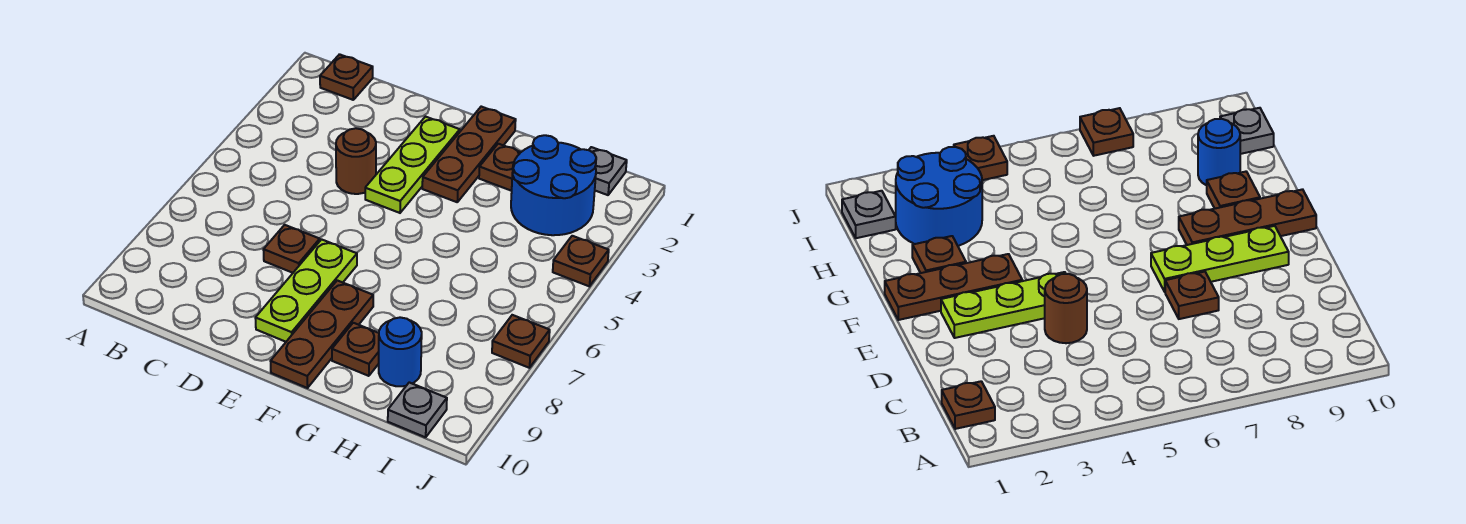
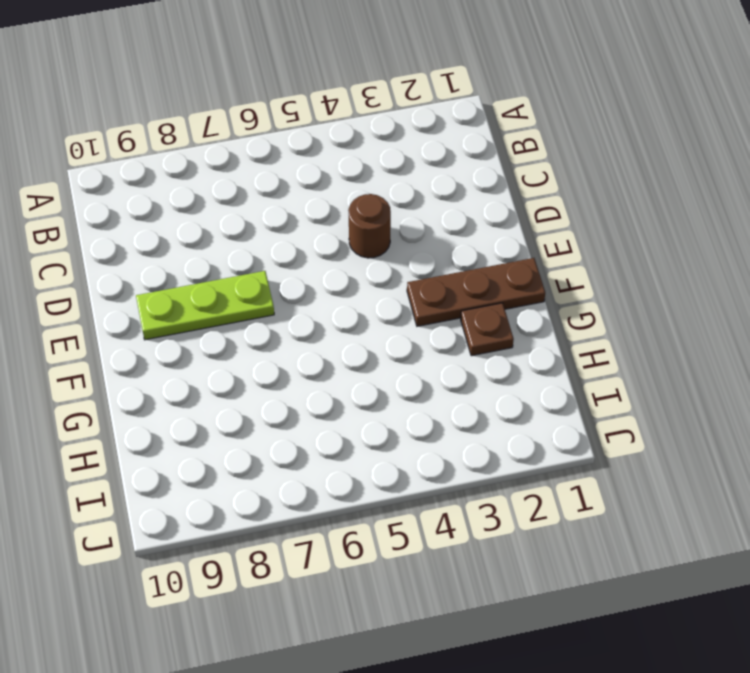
none -> brown 1x1 plate [320,54,373,100]
none -> brown 1x1 plate [263,225,320,273]
none -> lime 1x3 plate [365,117,460,213]

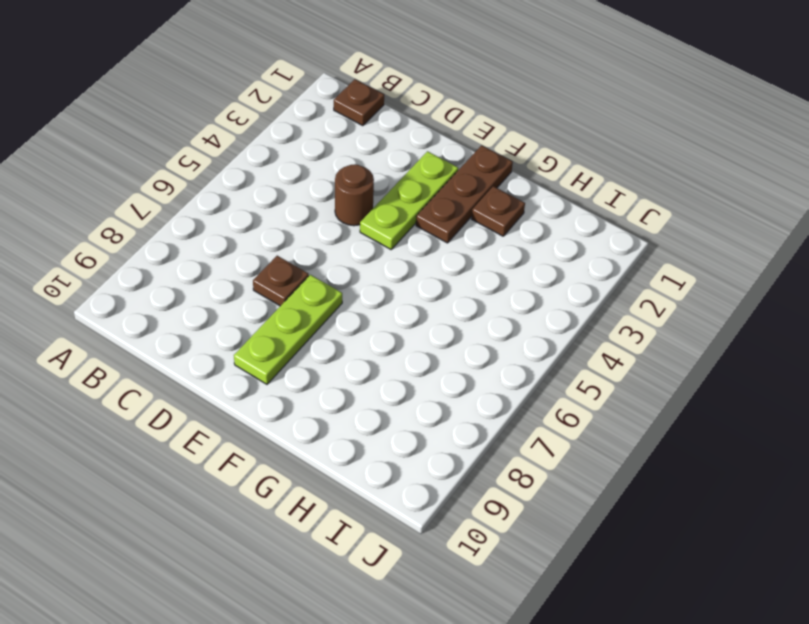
none -> brown 1x3 plate [271,280,373,388]
none -> brown 1x1 plate [332,323,379,376]
none -> blue 2x2 round brick [511,135,596,235]

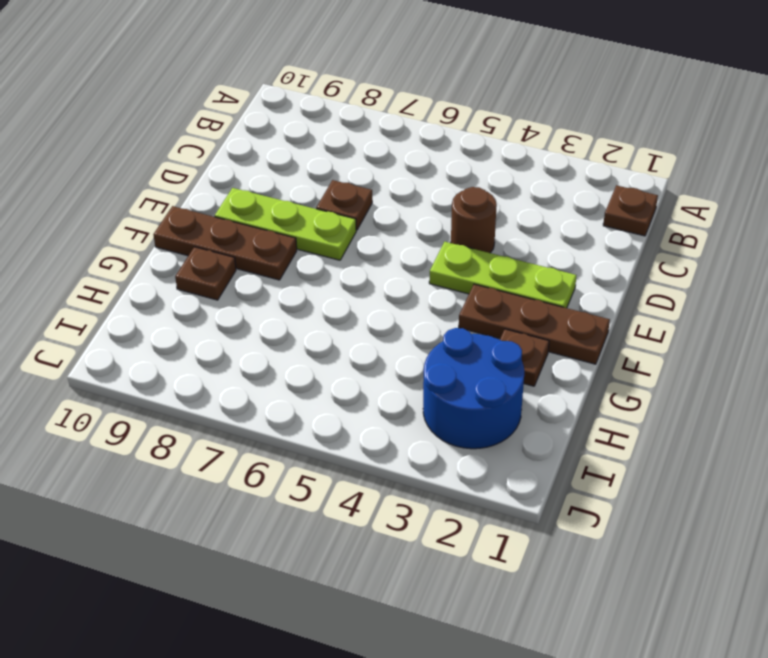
none -> blue 1x1 round brick [379,317,422,386]
none -> grey 1x1 plate [589,147,627,195]
none -> grey 1x1 plate [388,382,447,437]

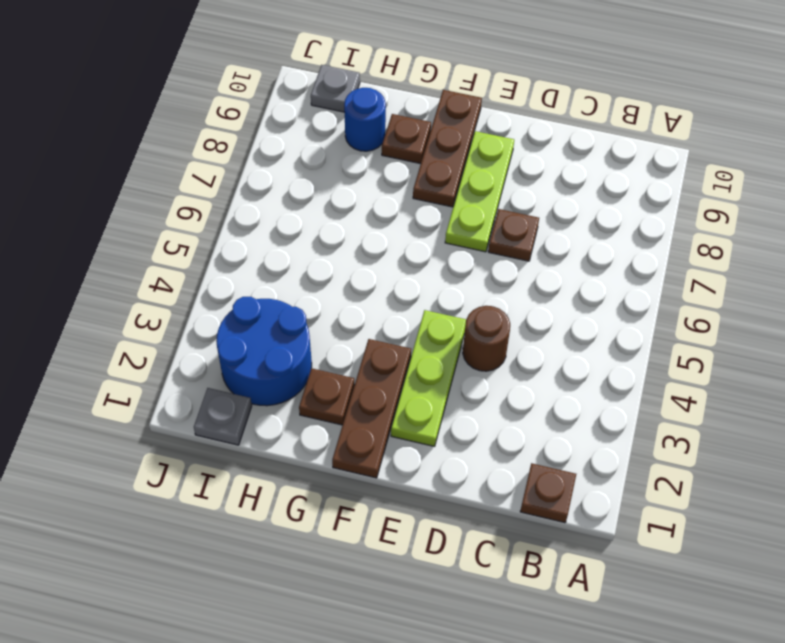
none -> brown 1x1 plate [553,236,609,286]
none -> brown 1x1 plate [492,315,550,368]

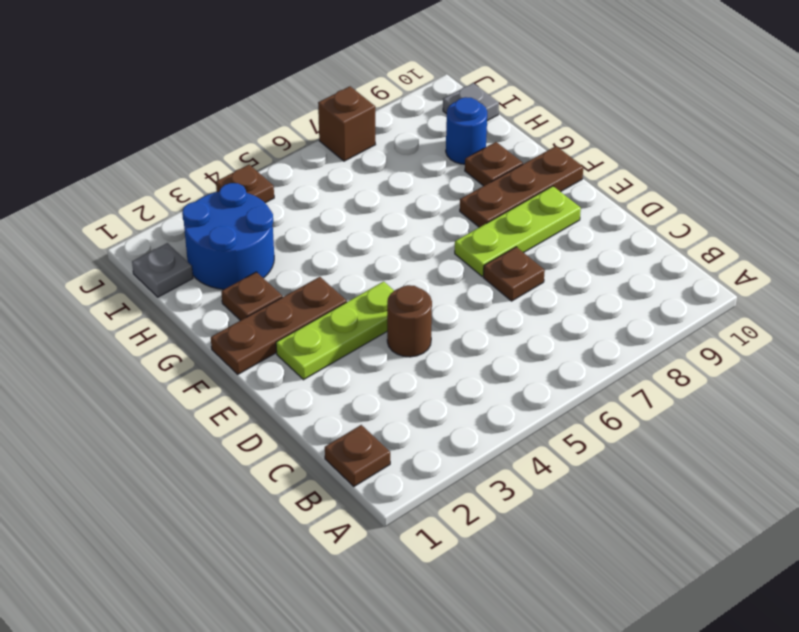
brown 1x1 brick [318,86,376,161] -> brown 1x1 plate [492,315,550,368]

